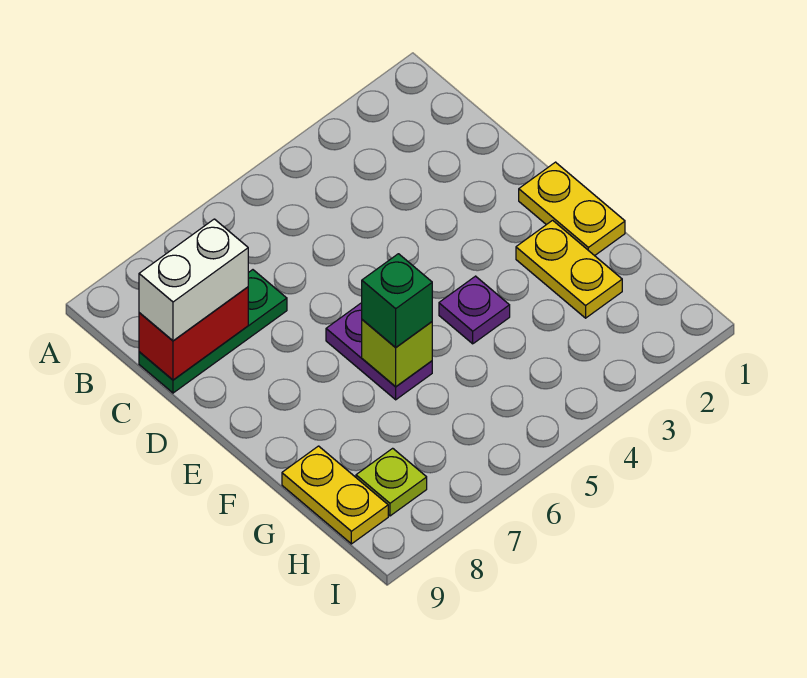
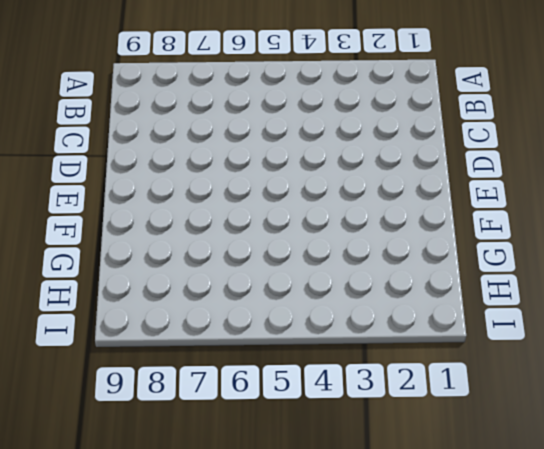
none -> green 1x3 plate [139,270,287,393]
none -> yellow 1x2 plate [519,162,625,256]

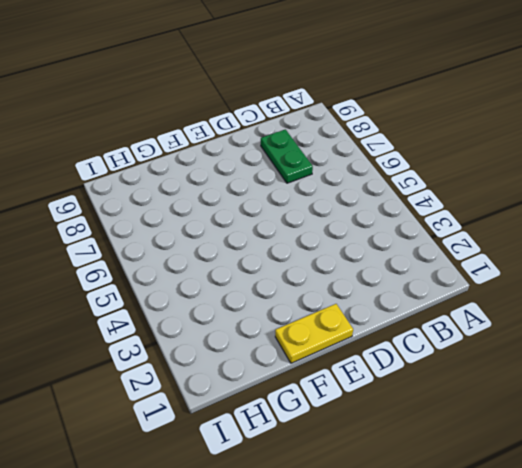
green 1x2 plate [261,129,313,183] -> green 1x3 plate [139,270,287,393]
none -> purple 1x2 plate [326,303,432,400]
none -> yellow 1x2 plate [516,220,622,318]

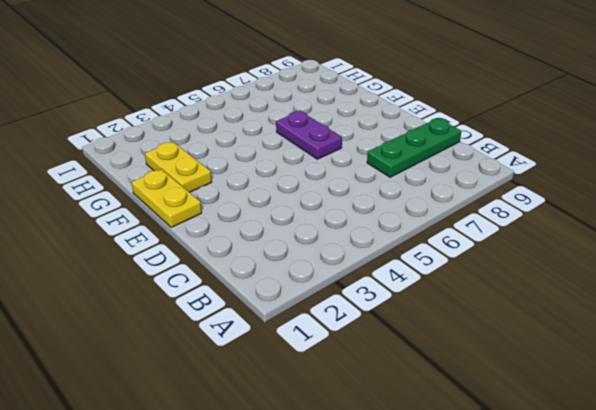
none -> purple 1x1 plate [439,276,510,344]
none -> yellow 1x2 plate [282,446,388,544]

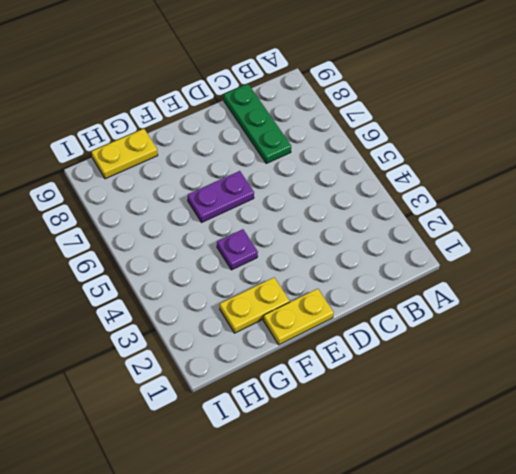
none -> lime 1x1 plate [356,448,427,516]
none -> red 1x2 brick [139,287,248,380]

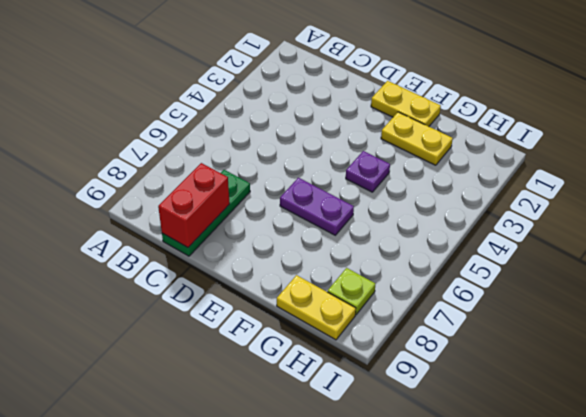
none -> lime 1x1 brick [362,320,432,387]
none -> white 1x2 brick [139,219,248,341]

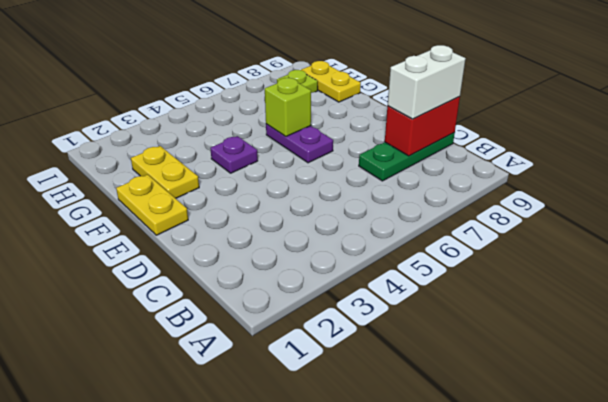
none -> green 1x1 brick [362,254,432,347]

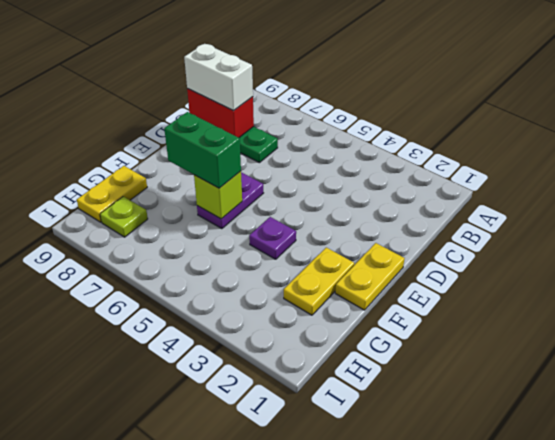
green 1x2 brick [164,112,241,188] -> green 1x1 brick [362,254,432,347]

